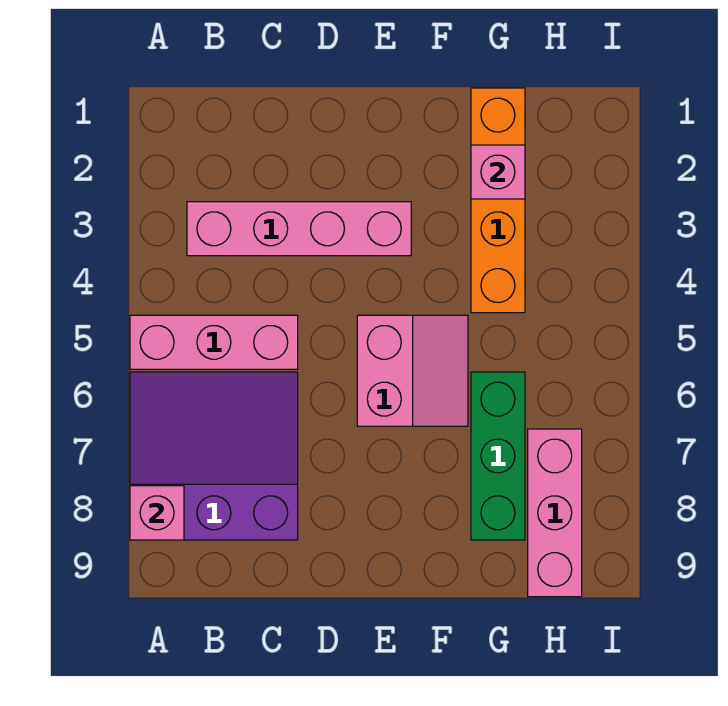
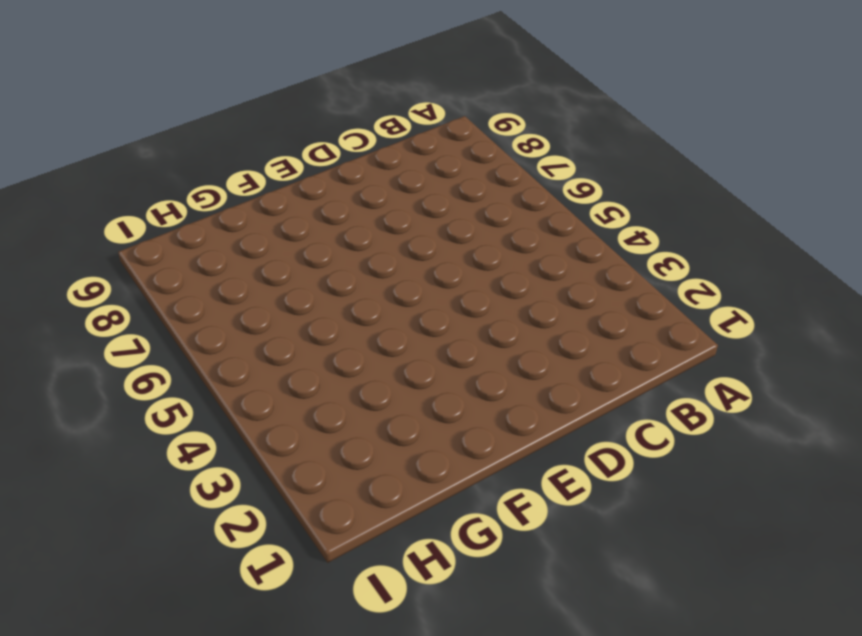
none -> pink 1x3 brick [130,315,298,369]
none -> purple 3x3 slope [130,372,298,540]

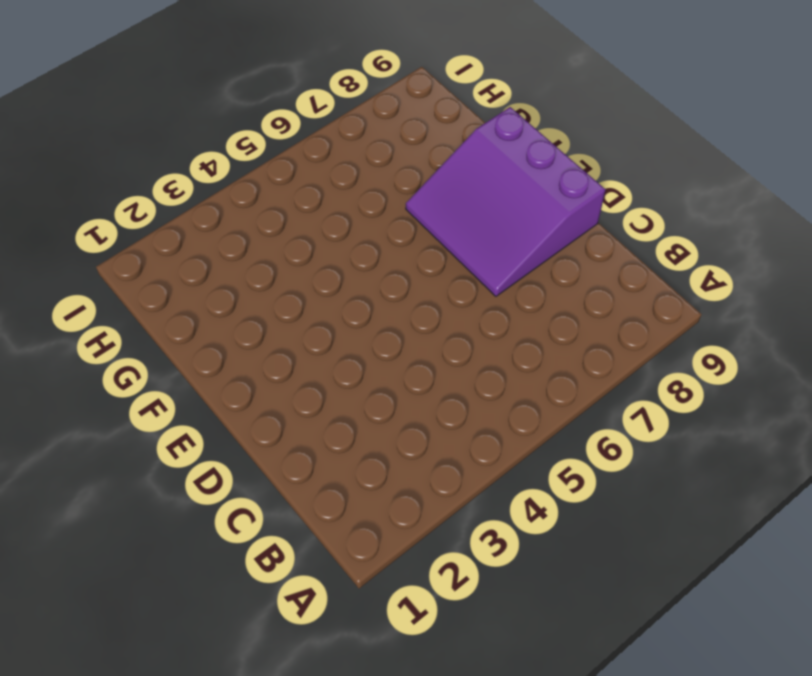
purple 3x3 slope [406,107,605,296] -> purple 3x3 slope moved to [130,372,298,540]
none -> pink 1x3 brick [130,315,298,369]
none -> pink 1x4 brick [187,202,411,256]

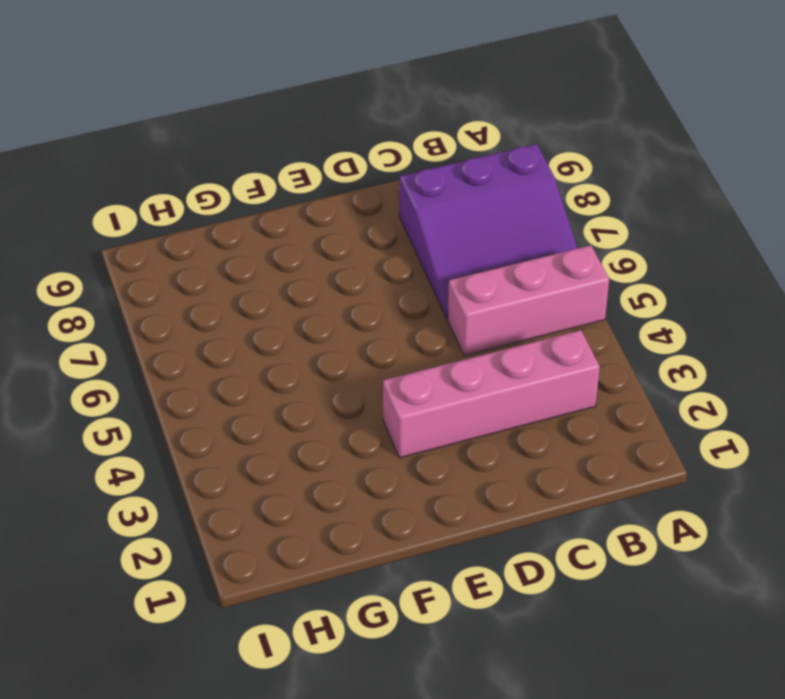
none -> pink 2x2 slope [357,315,468,426]
none -> orange 1x4 brick [471,88,525,313]

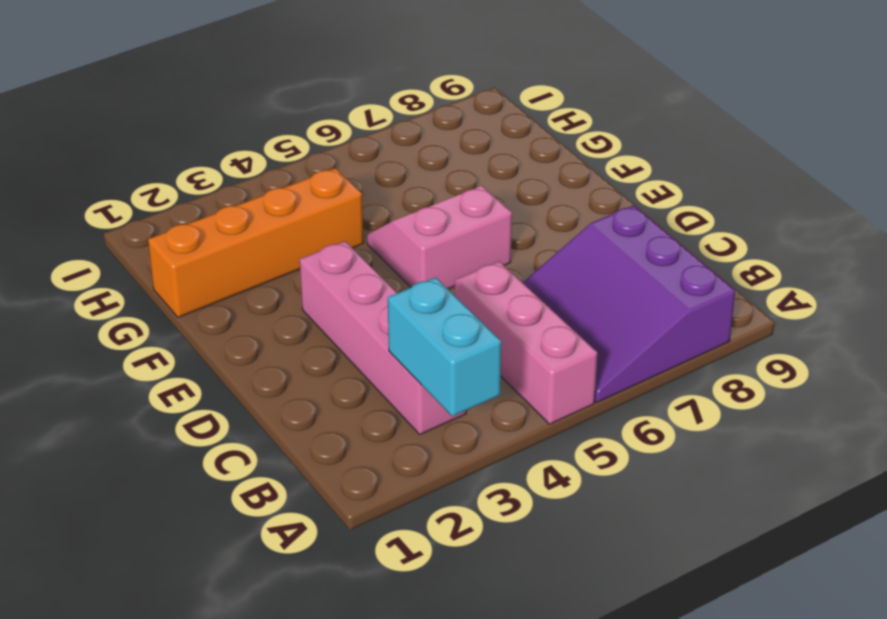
cyan 1x2 brick [388,277,501,417] -> none
none -> green 1x3 brick [471,372,525,540]
none -> pink 1x3 brick [528,429,582,597]

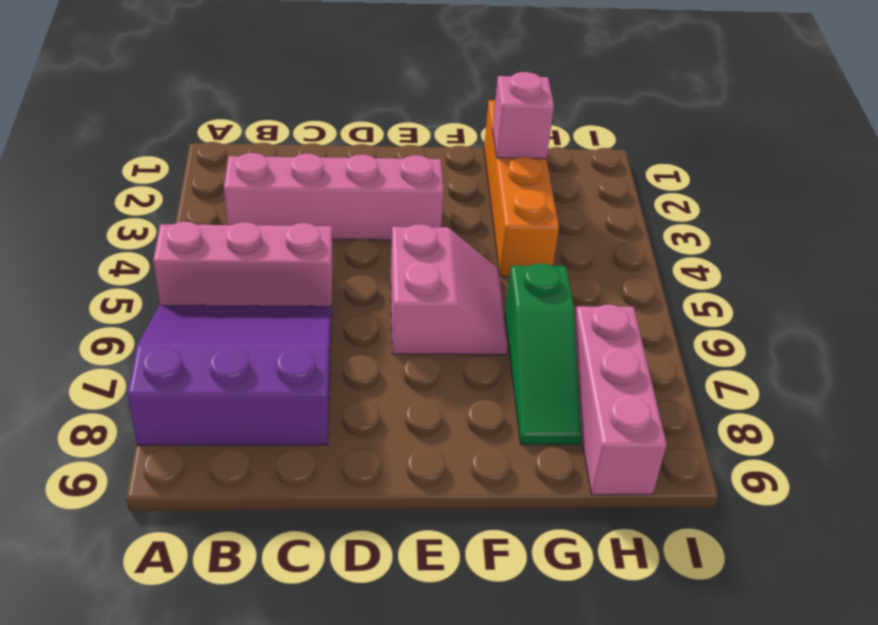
green 1x3 slope [505,264,582,445] -> green 1x3 brick [471,372,525,540]
none -> pink 1x1 brick [130,486,184,540]

